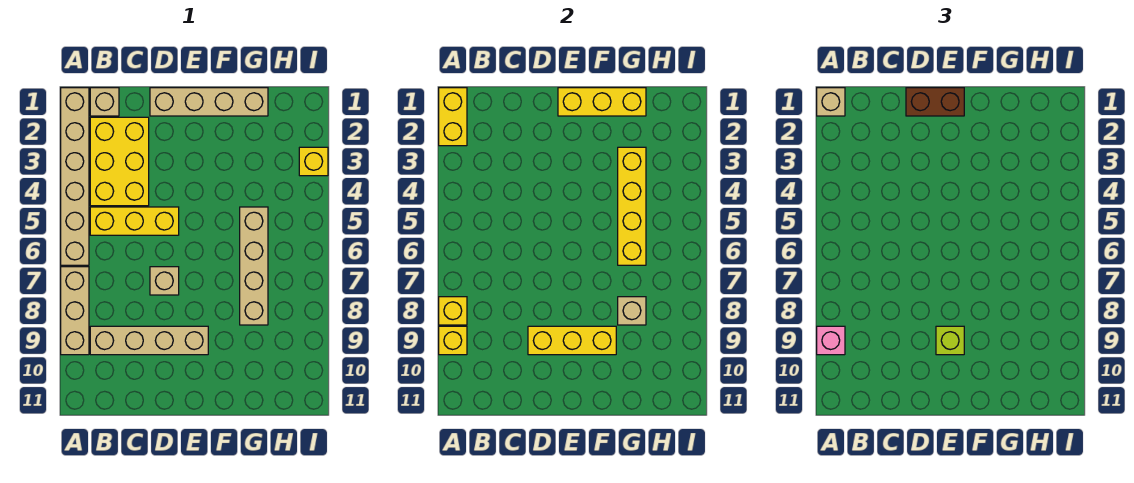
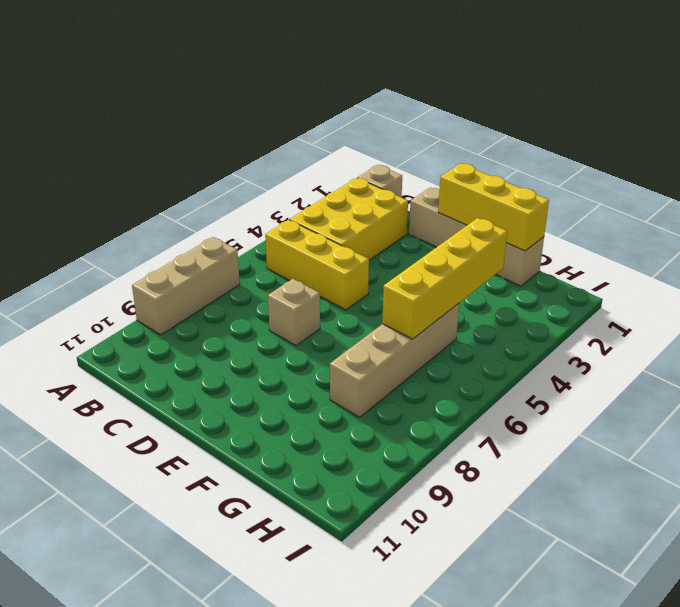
none -> tan 1x6 brick [61,88,89,265]
none -> tan 1x4 brick [90,326,208,355]
none -> yellow 1x1 brick [299,147,328,176]

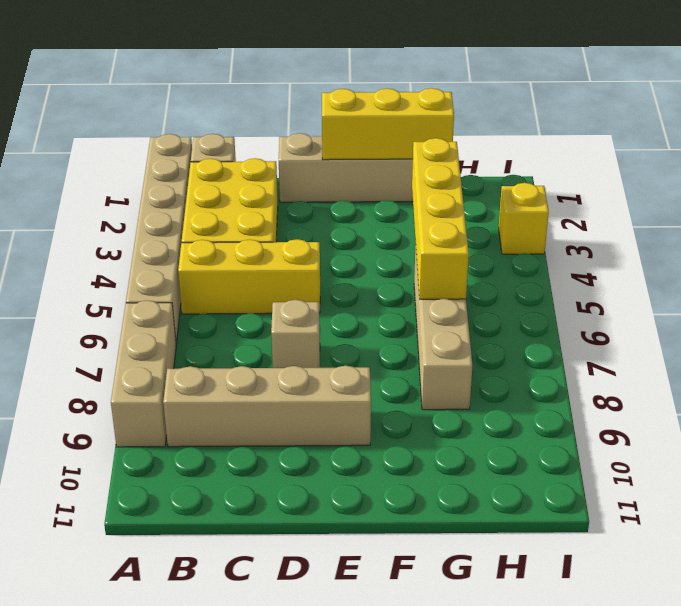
none -> yellow 1x2 brick [439,88,467,146]
none -> yellow 1x1 brick [439,297,467,325]
none -> yellow 1x1 brick [439,326,467,355]

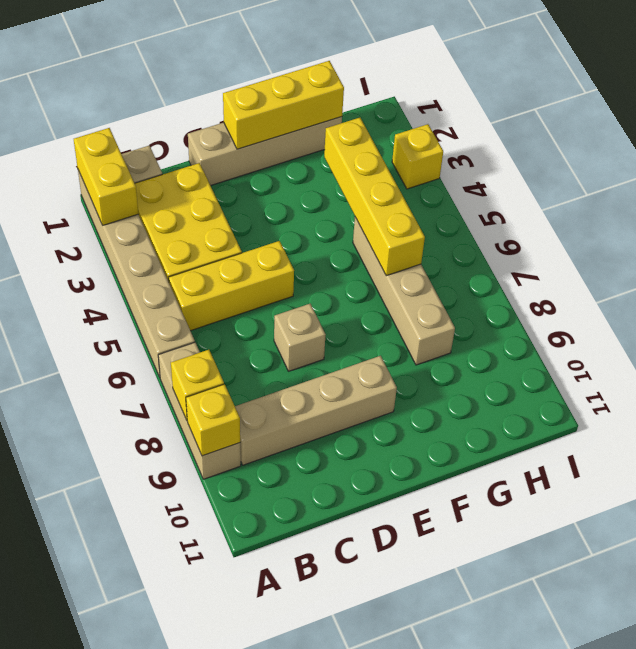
none -> yellow 1x3 brick [528,326,616,355]
none -> tan 1x1 brick [618,297,646,325]
none -> tan 1x1 brick [817,88,845,116]

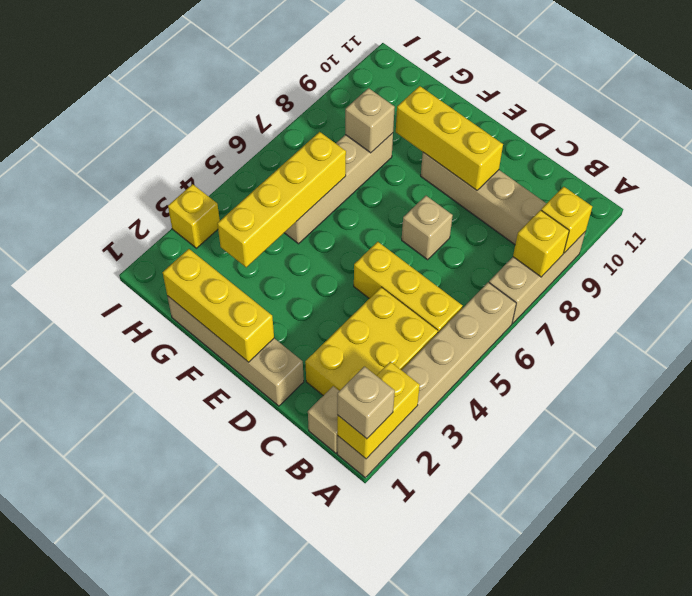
none -> pink 1x1 brick [817,326,845,355]
none -> brown 1x2 brick [906,88,964,116]
none -> lime 1x1 brick [936,326,964,355]

